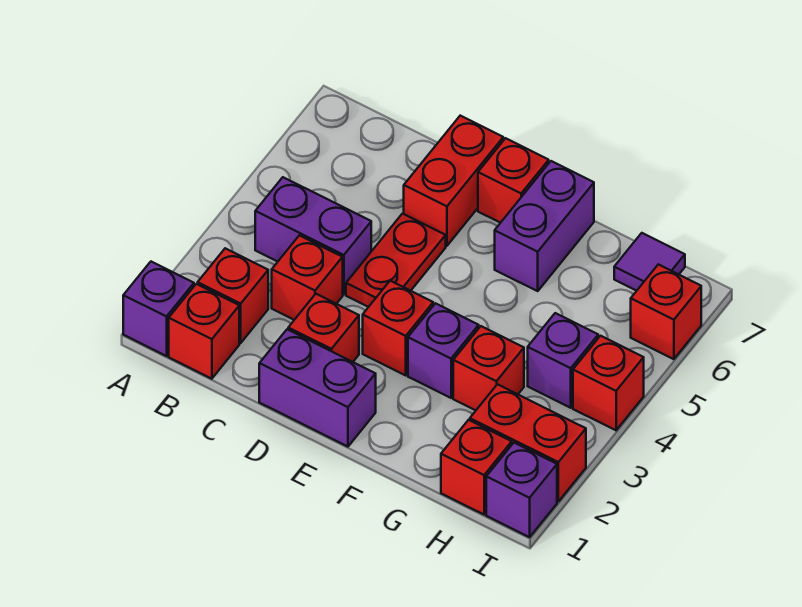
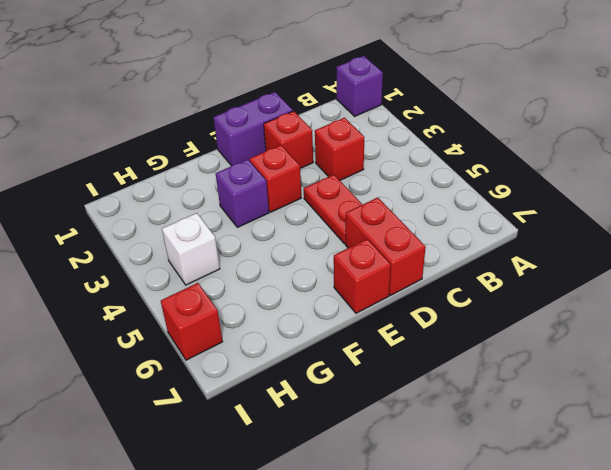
white 1x1 brick [162,213,220,285] -> purple 1x1 brick [528,313,598,408]
none -> red 1x1 brick [169,284,239,379]
none -> red 1x1 brick [198,248,268,343]
none -> purple 1x2 brick [255,177,371,295]

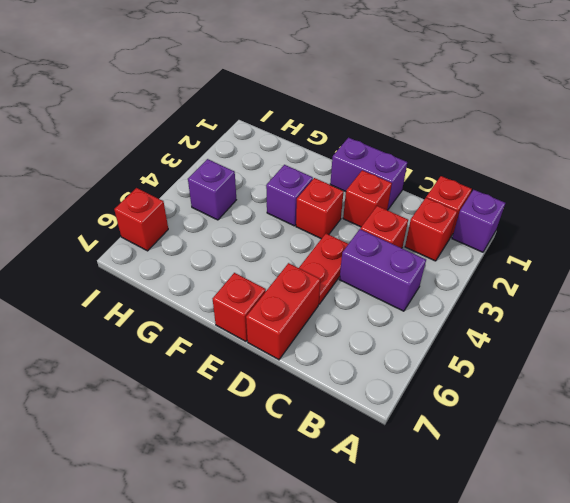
none -> purple 1x2 brick [495,161,594,291]
none -> red 1x1 brick [453,326,524,410]
none -> red 1x1 brick [441,420,512,514]

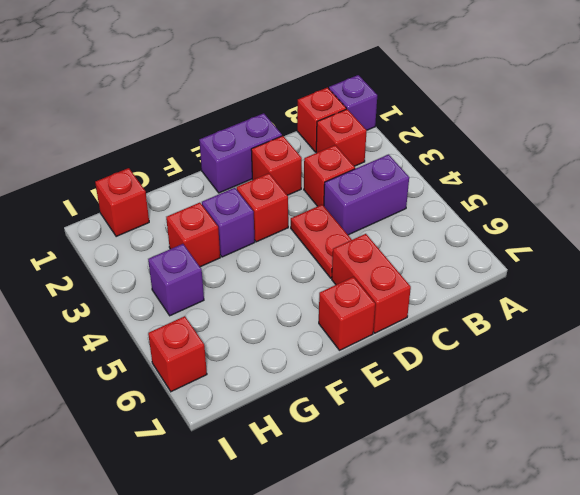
none -> purple 1x2 brick [495,161,594,291]
none -> red 1x2 brick [470,384,586,501]
none -> purple 1x1 tile [614,233,685,291]

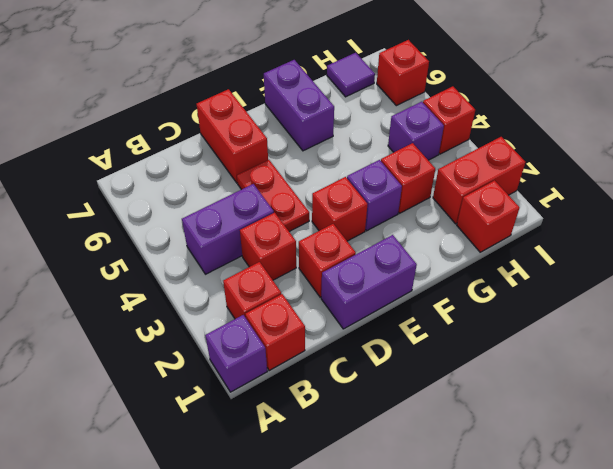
none -> red 1x1 brick [478,138,549,223]
none -> purple 1x1 brick [486,443,557,537]

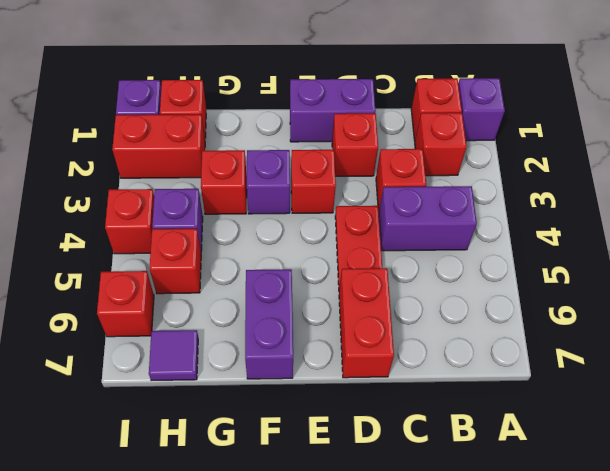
red 1x1 brick [149,229,201,294] -> red 1x1 brick moved to [478,138,549,223]

